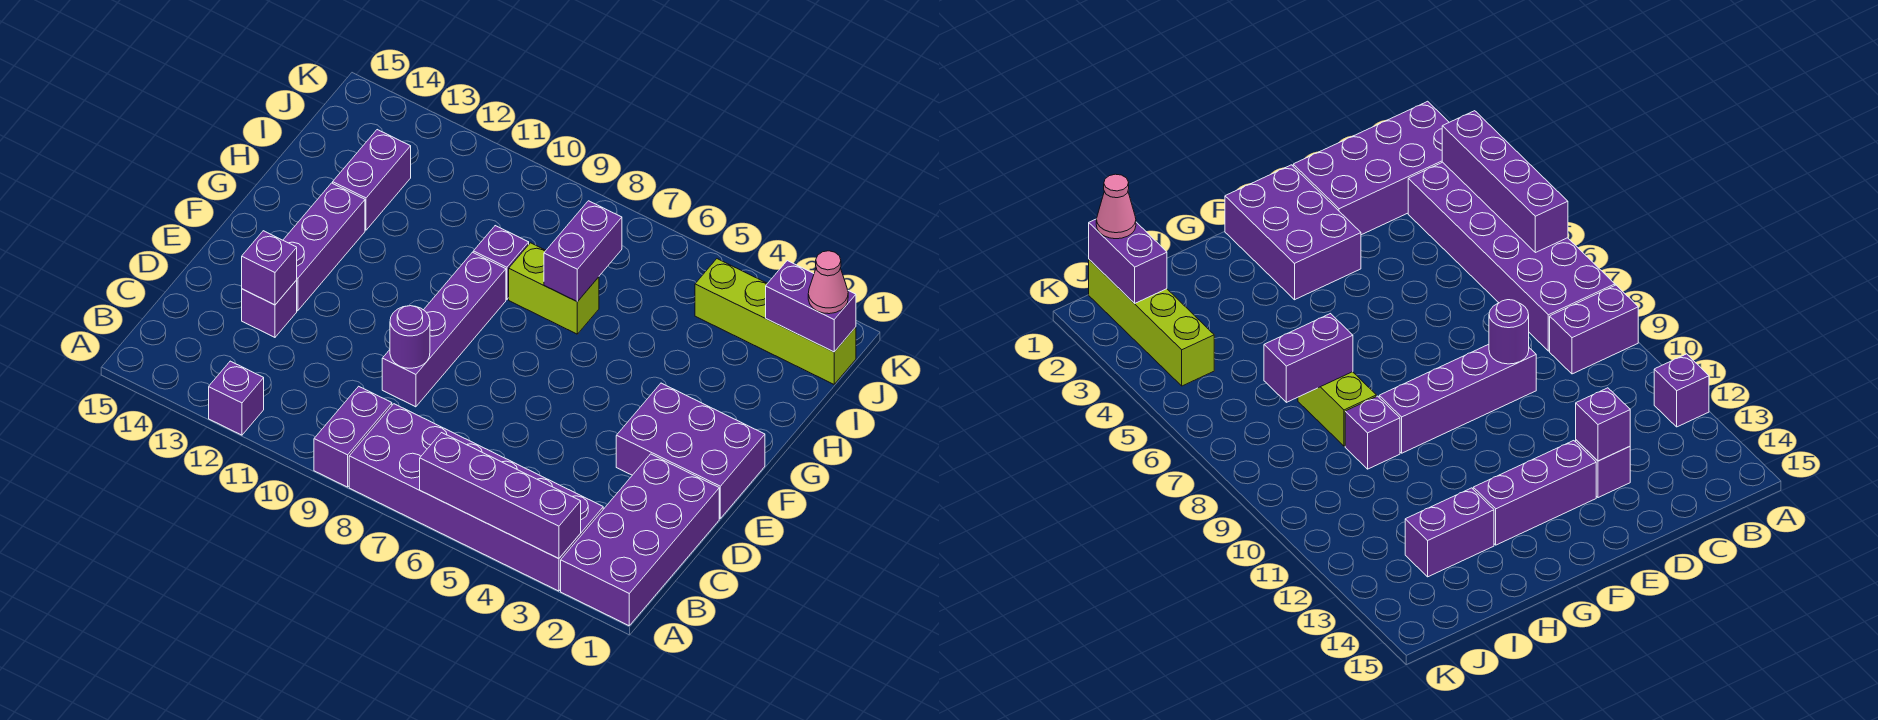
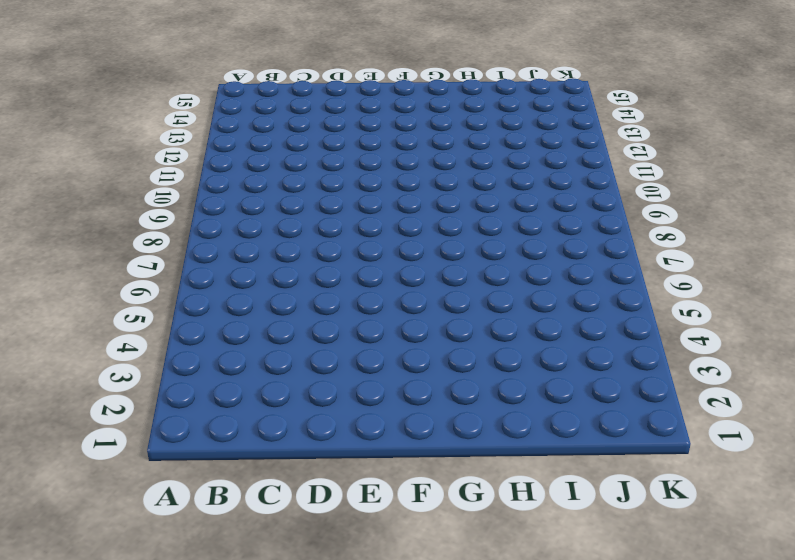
none -> purple 2x4 brick [561,454,719,626]
none -> purple 2x6 brick [349,404,603,591]
none -> purple 1x2 brick [314,386,392,487]

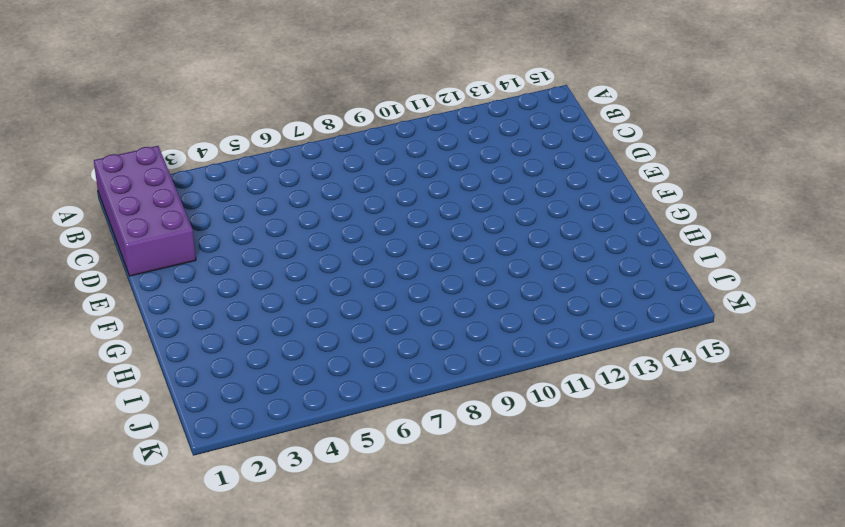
none -> purple 2x6 brick [349,404,603,591]
none -> purple 1x2 brick [314,386,392,487]
none -> purple 1x1 brick [209,361,264,435]

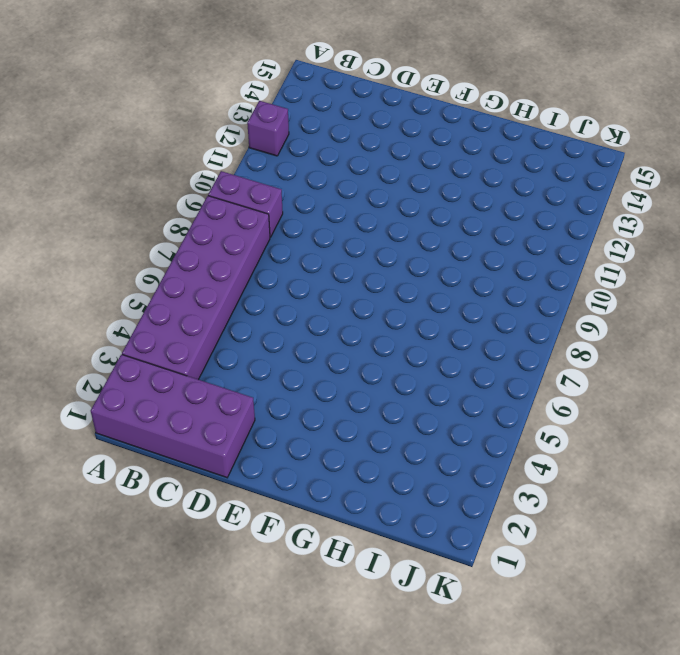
none -> purple 1x4 brick [382,252,506,407]
none -> purple 1x1 brick [242,280,297,337]
none -> purple 2x3 brick [616,383,765,518]

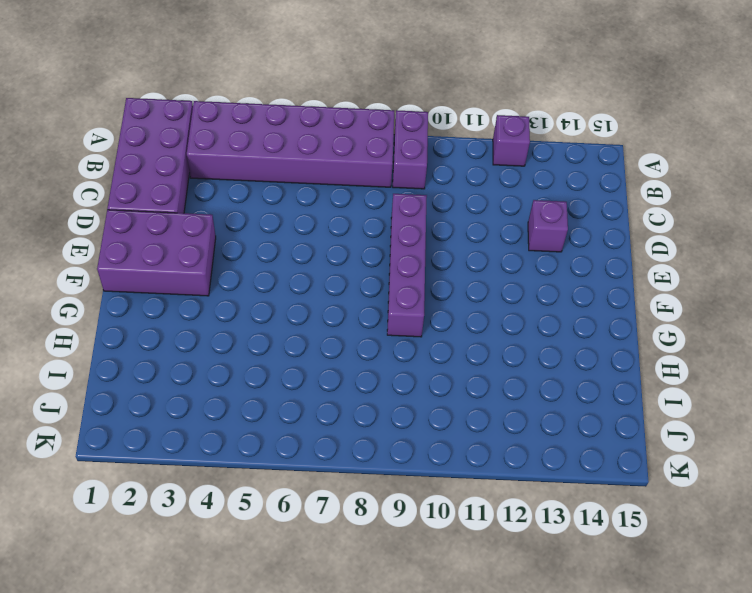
none -> purple 1x3 brick [283,183,365,311]
none -> lime 1x2 brick [509,243,599,334]
none -> purple 1x1 brick [473,226,529,299]

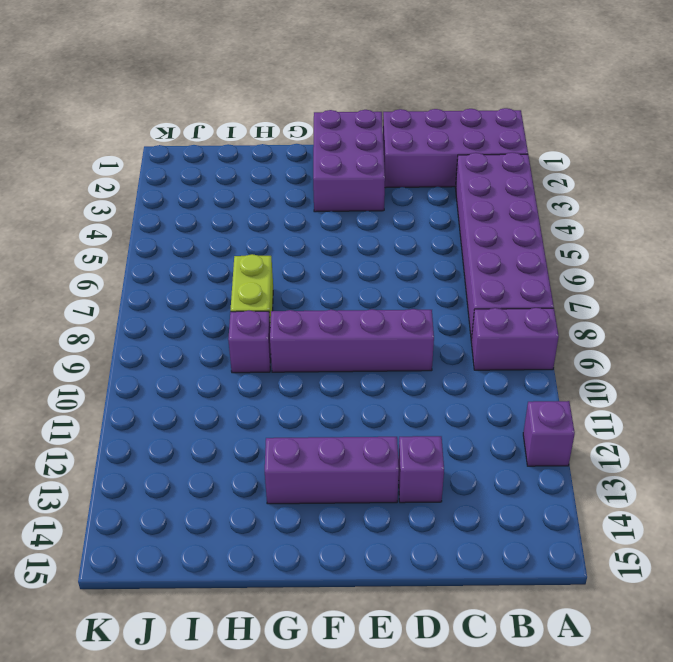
none -> purple 1x2 brick [333,130,411,230]
none -> lime 1x4 brick [695,259,856,384]
none -> purple 1x4 brick [420,433,581,559]

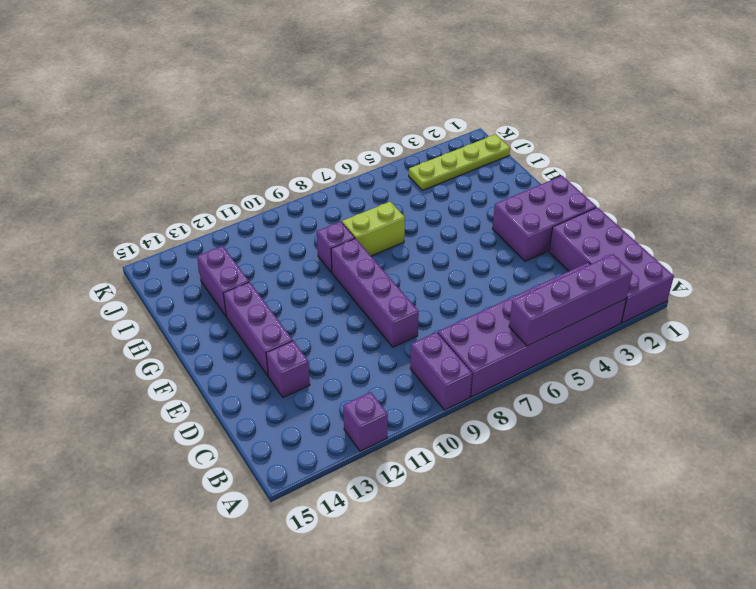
lime 1x4 plate [409,134,510,191] -> lime 1x4 brick [695,259,856,384]
none -> purple 1x1 round brick [390,306,430,368]
none -> purple 1x1 brick [242,231,297,305]
none -> purple 1x2 brick [544,201,622,302]

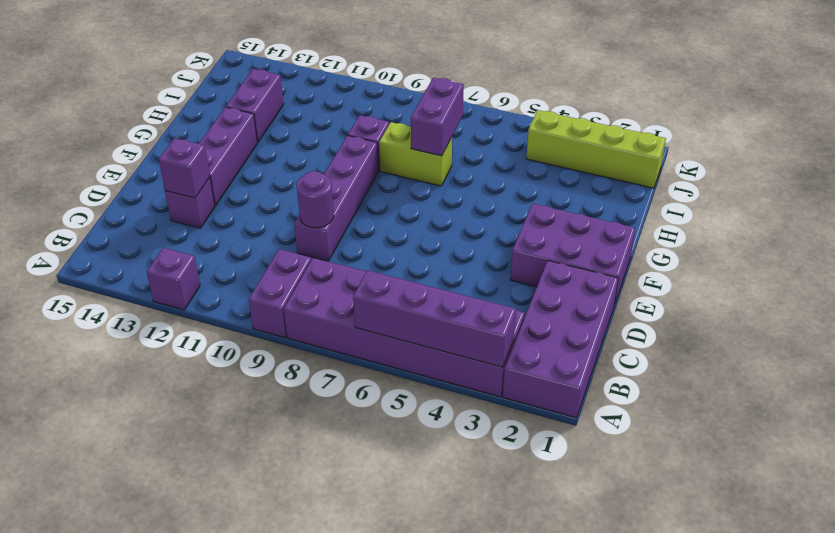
none -> purple 1x2 brick [766,261,856,352]
none -> pink 1x1 cone [808,251,848,314]

